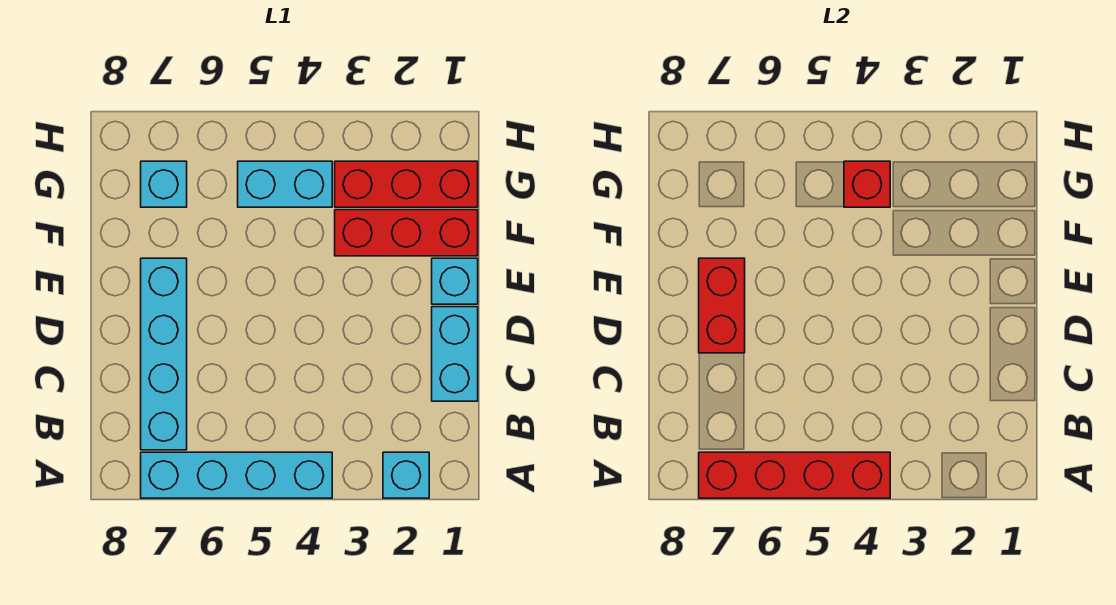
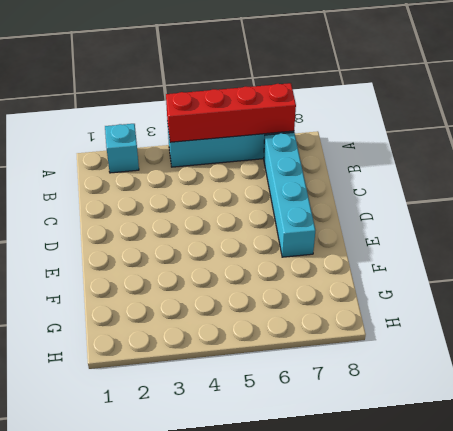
none -> cyan 1x2 brick [432,307,478,401]
none -> cyan 1x1 brick [432,258,478,304]
none -> red 1x3 brick [335,210,478,256]

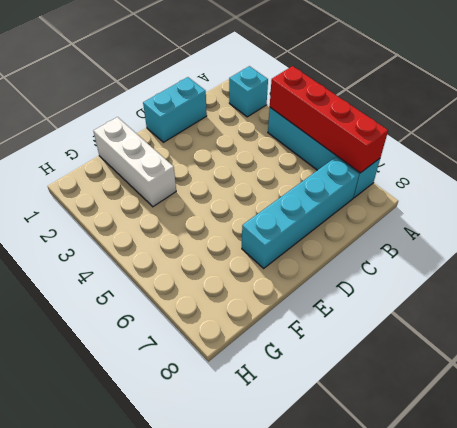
white 1x3 brick [94,117,176,207] -> red 1x3 brick [335,210,478,256]
none -> cyan 1x1 brick [432,258,478,304]
none -> red 1x3 brick [335,161,478,207]
none -> cyan 1x2 brick [238,161,332,207]

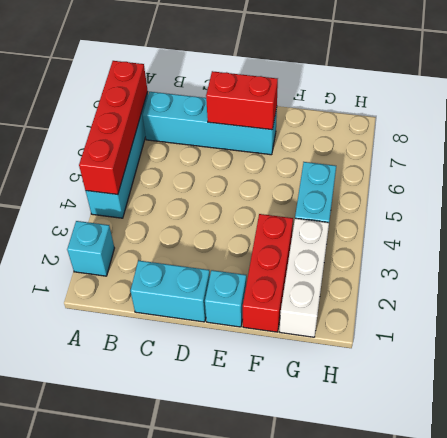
white 1x3 brick [280,218,329,337] -> red 1x3 brick [335,161,478,207]
none -> cyan 1x1 brick [141,161,187,207]
none -> red 1x1 brick [844,161,890,207]

